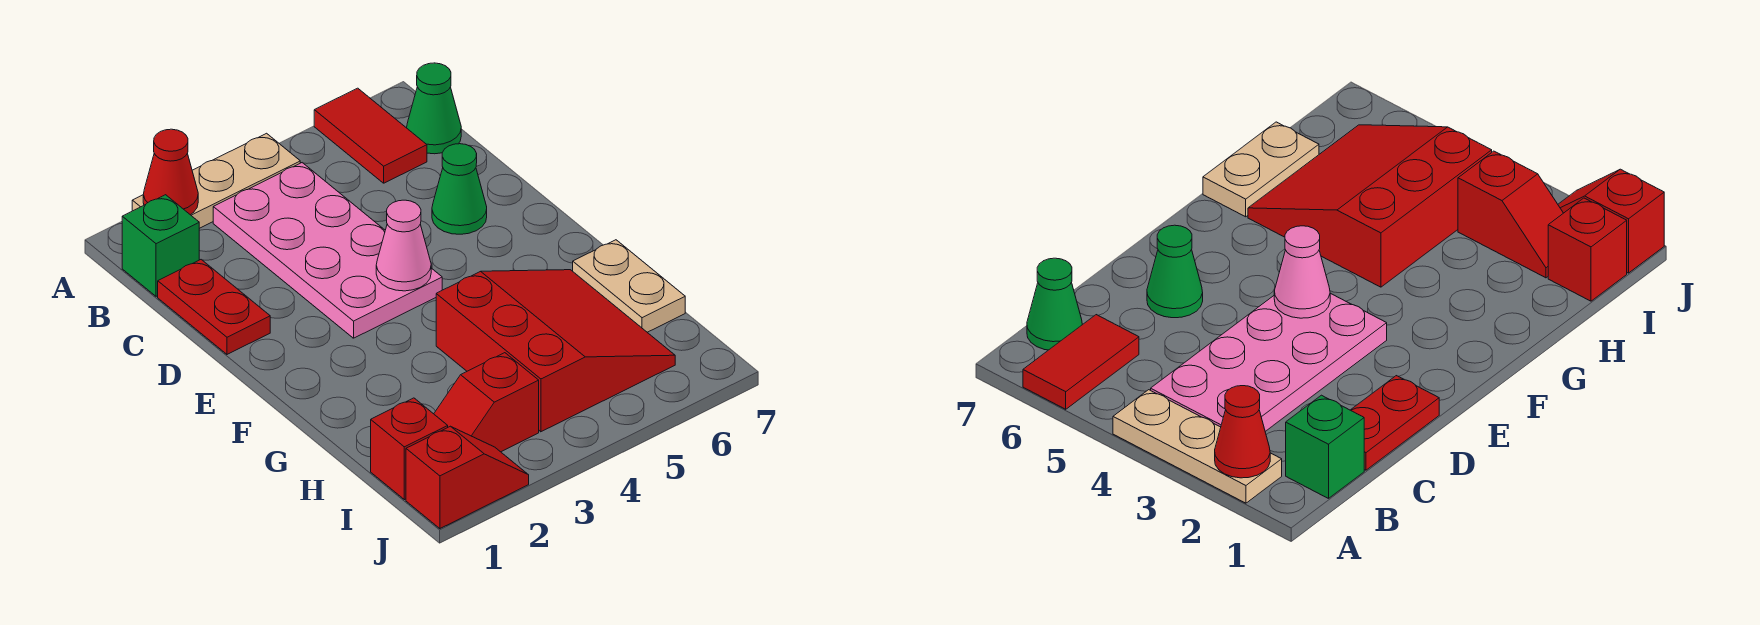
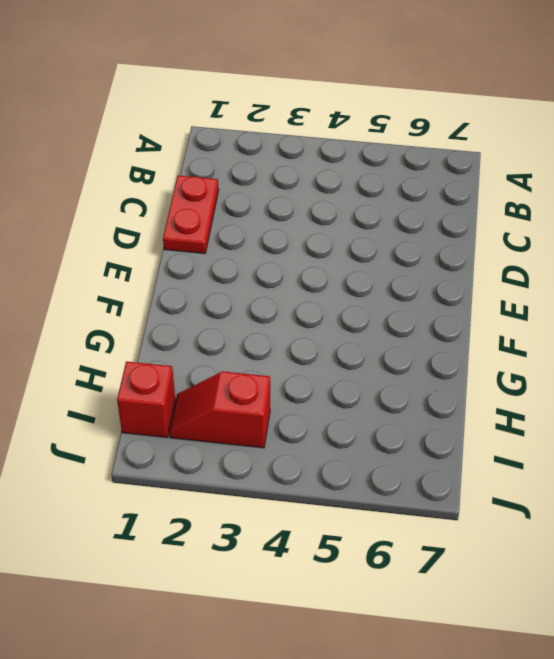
none -> tan 1x3 plate [132,133,300,228]
none -> red 1x2 tile [314,88,427,183]
none -> green 1x1 brick [122,195,199,296]

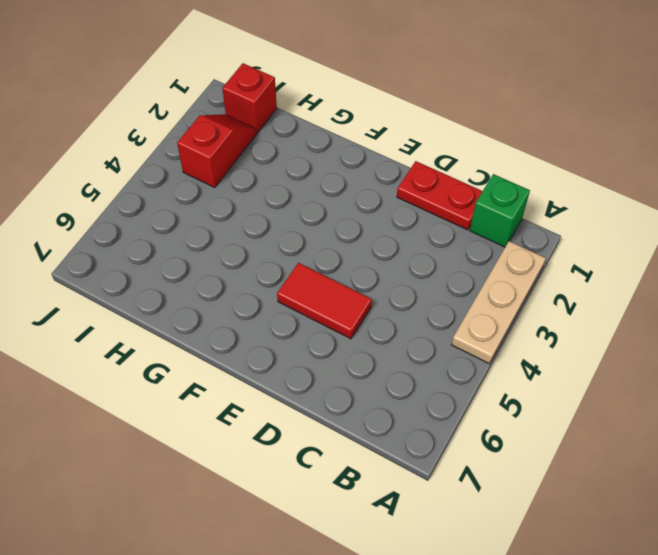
red 1x2 tile [277,263,372,339] -> red 1x2 tile moved to [314,88,427,183]
none -> pink 2x4 plate [213,163,442,338]
none -> green 1x1 cone [407,63,461,154]
none -> green 1x1 cone [432,144,487,234]

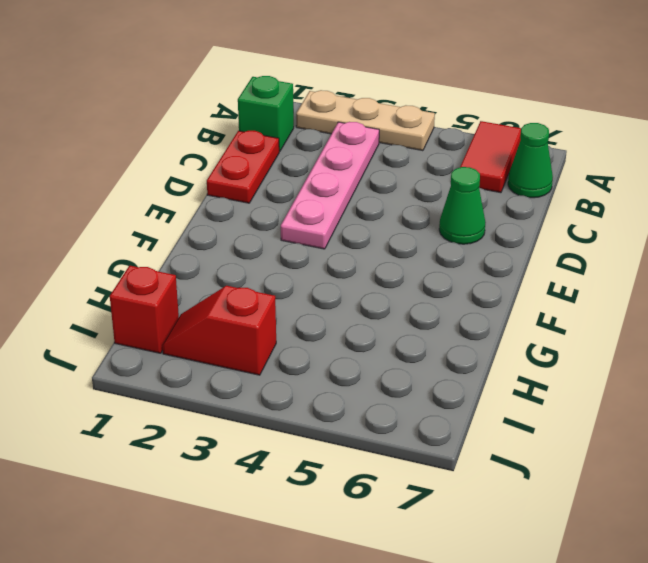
pink 1x4 plate [281,122,379,249] -> pink 2x4 plate [213,163,442,338]
none -> red 3x3 slope [436,270,675,432]
none -> tan 1x2 plate [573,240,685,332]
none -> red 1x2 slope [406,426,529,529]

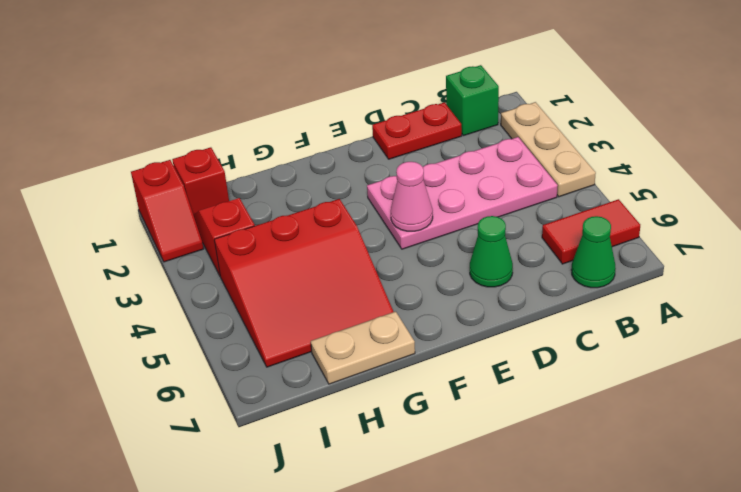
none -> red 1x1 cone [143,129,198,215]

